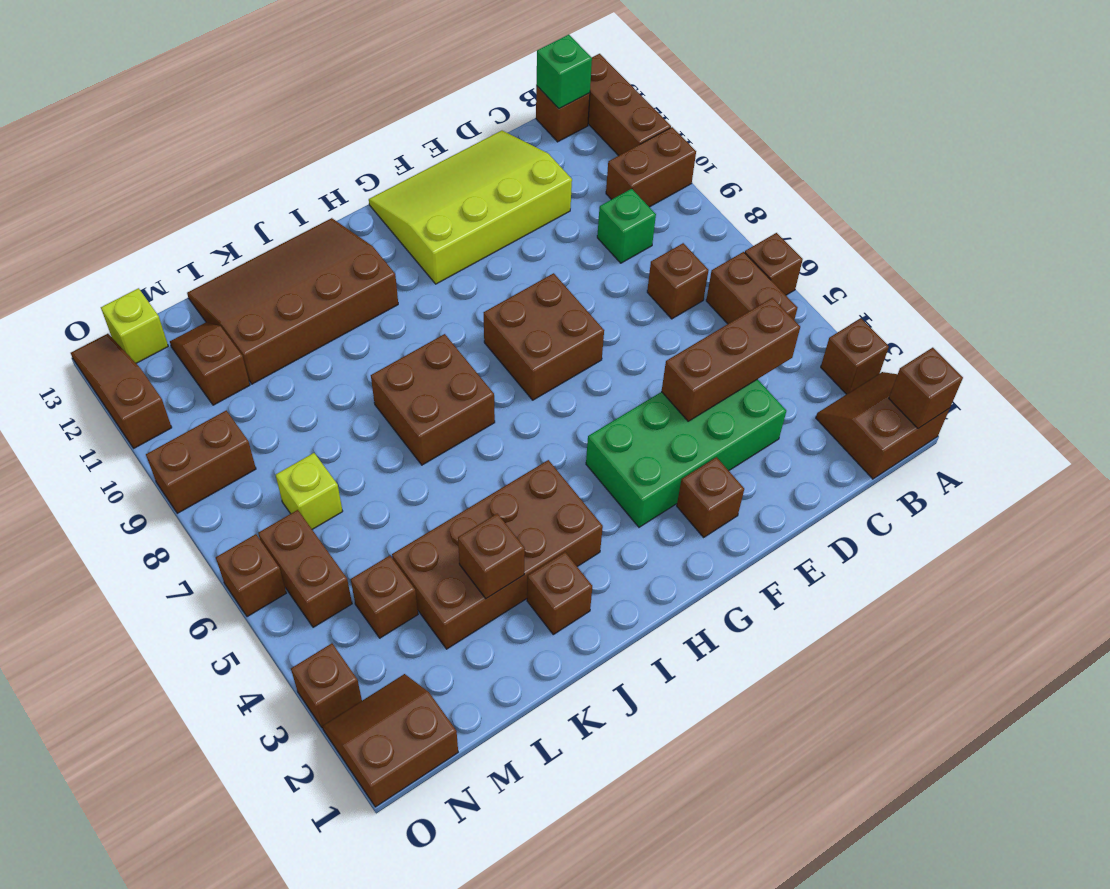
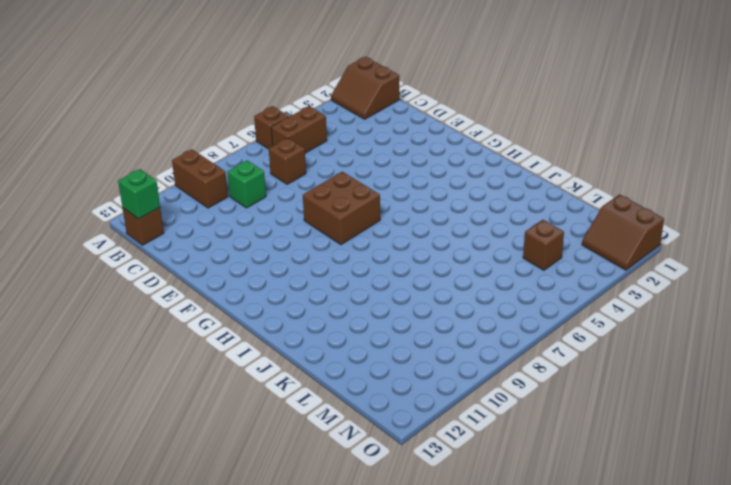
none -> brown 1x1 brick [821,318,889,394]
none -> brown 1x3 brick [588,54,671,156]
none -> green 2x4 brick [586,379,786,527]
none -> lime 3x4 slope [369,131,572,284]

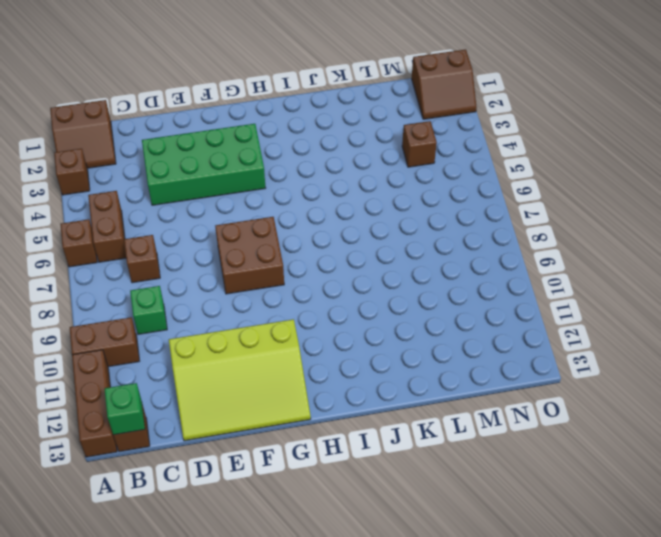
none -> brown 1x1 brick [677,457,744,537]
none -> brown 2x4 brick [392,460,603,649]
none -> brown 2x2 brick [371,334,495,465]
none -> brown 3x4 slope [187,218,398,384]

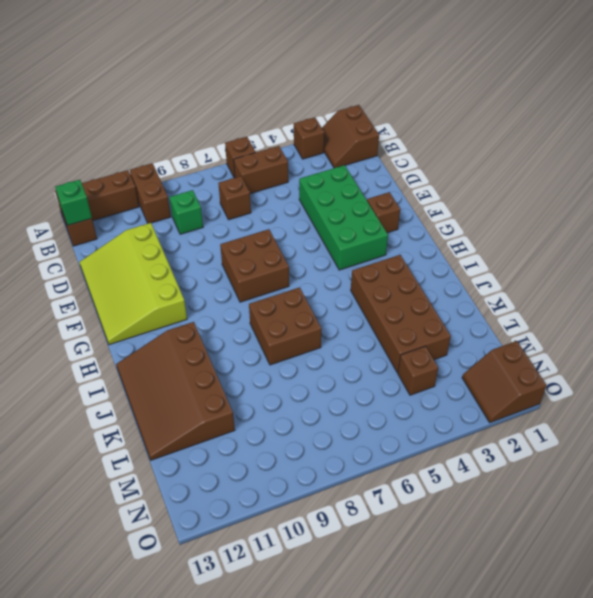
none -> brown 1x1 brick [527,552,592,634]
none -> lime 1x1 brick [276,453,343,529]
none -> brown 1x2 slope [170,322,250,405]
none -> brown 1x2 brick [258,510,352,627]

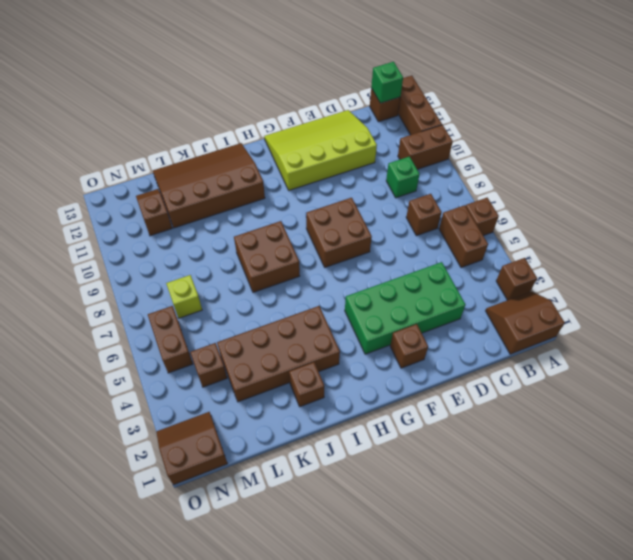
none -> brown 1x2 brick [146,411,256,513]
none -> lime 1x1 brick [101,288,168,363]
none -> brown 1x1 brick [291,643,362,728]
none -> brown 1x1 brick [216,534,286,617]

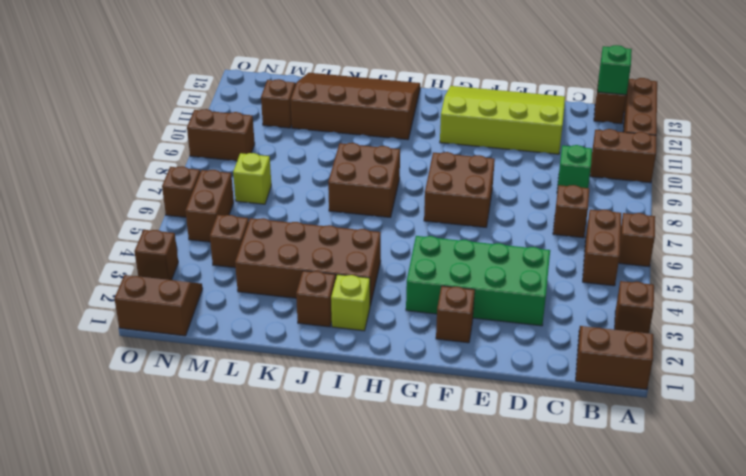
lime 1x1 brick [331,274,370,331] -> lime 1x1 brick moved to [101,288,168,363]
none -> brown 1x3 slope [71,334,172,448]
none -> brown 1x1 brick [889,348,963,428]
none -> brown 1x3 brick [661,298,800,421]
none -> brown 1x1 brick [458,513,525,599]

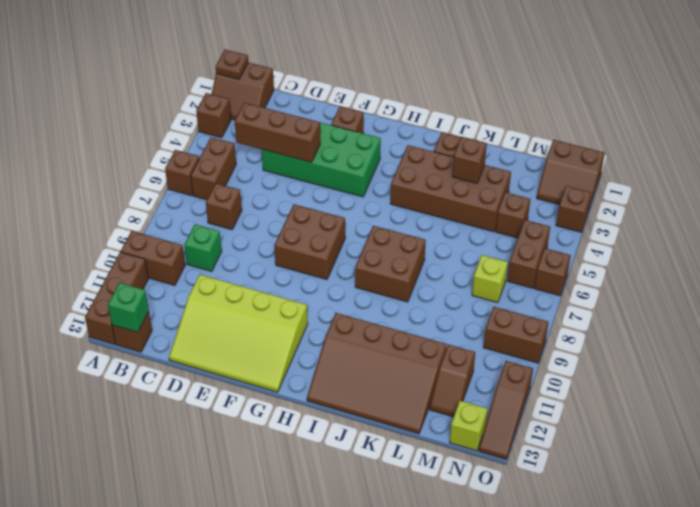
brown 1x1 plate [216,50,248,79] -> brown 1x1 brick [889,348,963,428]

